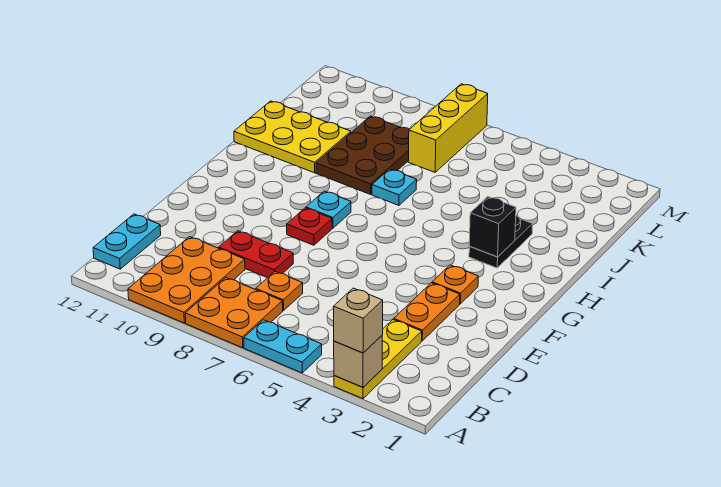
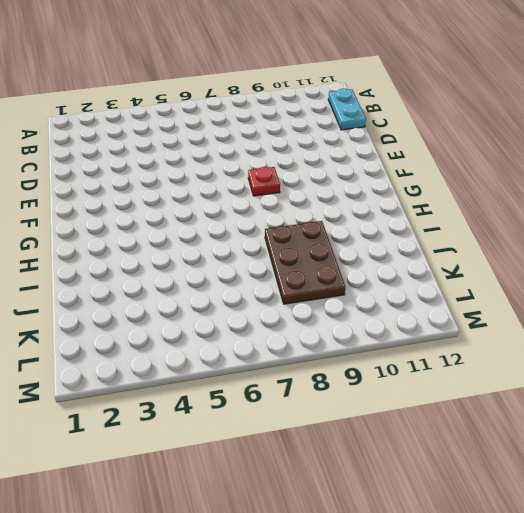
none -> yellow 1x3 plate [334,319,422,399]
none -> cyan 1x2 plate [244,320,322,373]
none -> orange 2x2 plate [185,278,283,348]

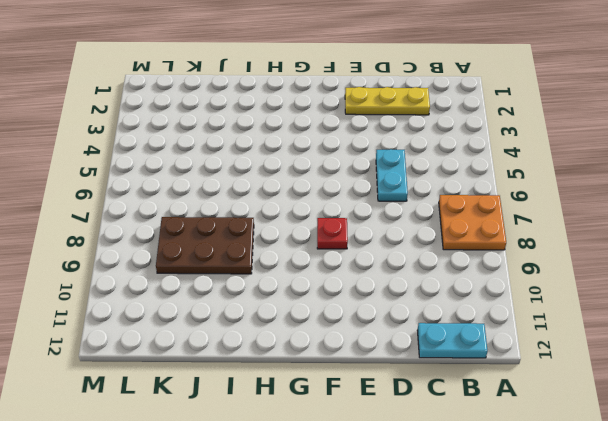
yellow 1x3 plate [345,87,430,115] -> yellow 1x3 plate moved to [334,319,422,399]
cyan 1x2 plate [376,149,408,201] -> cyan 1x2 plate moved to [244,320,322,373]
none -> orange 2x3 plate [128,237,245,323]
none -> orange 1x1 plate [256,272,303,311]
none -> orange 1x2 plate [394,283,460,341]

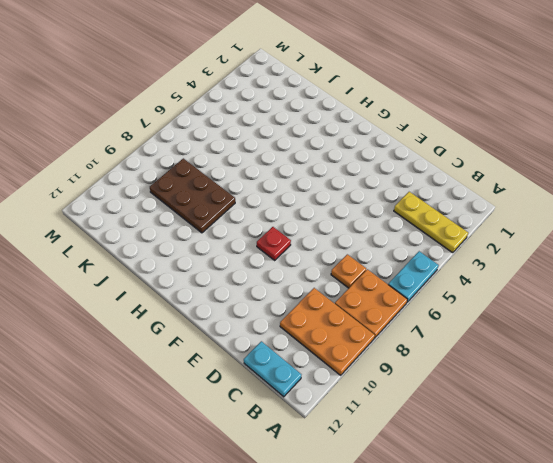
none -> orange 1x2 plate [394,283,460,341]
none -> red 1x2 plate [219,231,293,278]
none -> orange 1x1 plate [432,265,478,304]

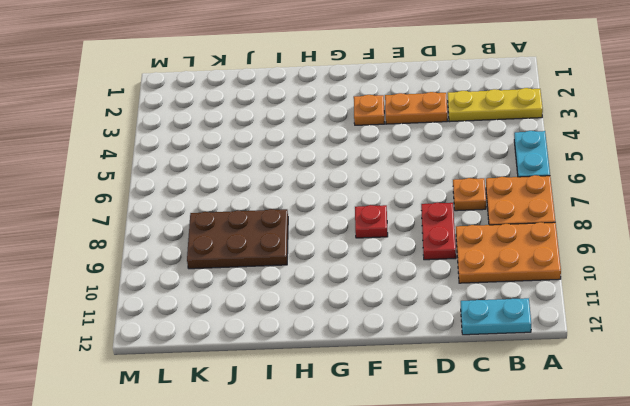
none -> cyan 1x1 plate [306,191,351,228]
none -> black 1x2 plate [469,216,533,268]
none -> cyan 1x1 plate [372,169,417,205]

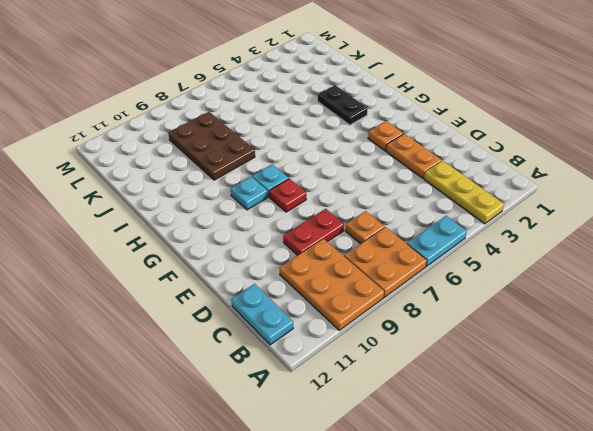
cyan 1x1 plate [231,177,268,210] -> cyan 1x1 plate moved to [372,169,417,205]
none -> yellow 2x3 plate [234,101,351,173]
none -> yellow 1x3 brick [408,84,488,172]
none -> tan 1x1 brick [334,336,382,387]

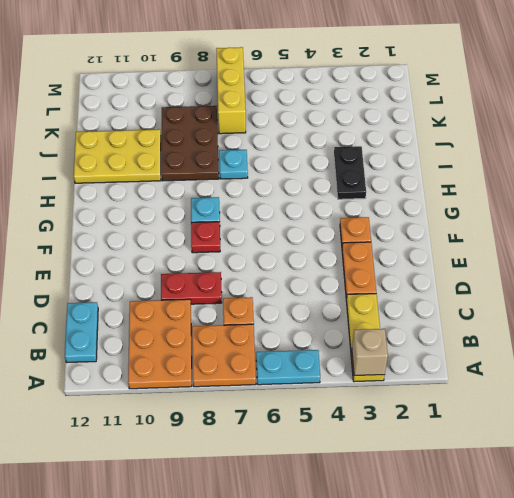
none -> black 1x1 brick [469,197,516,257]
none -> tan 1x1 brick [333,288,383,353]

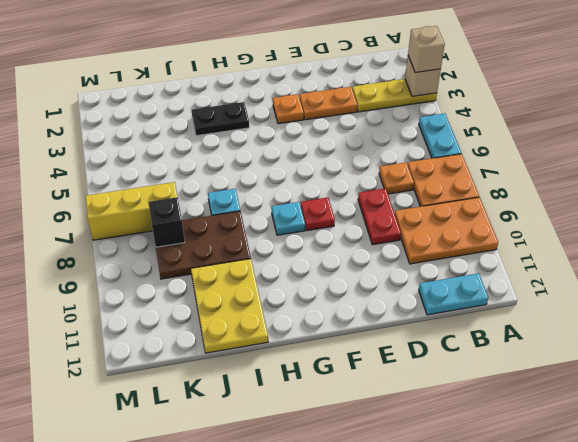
black 1x1 brick [148,197,185,247] -> black 1x1 brick moved to [469,197,516,257]

